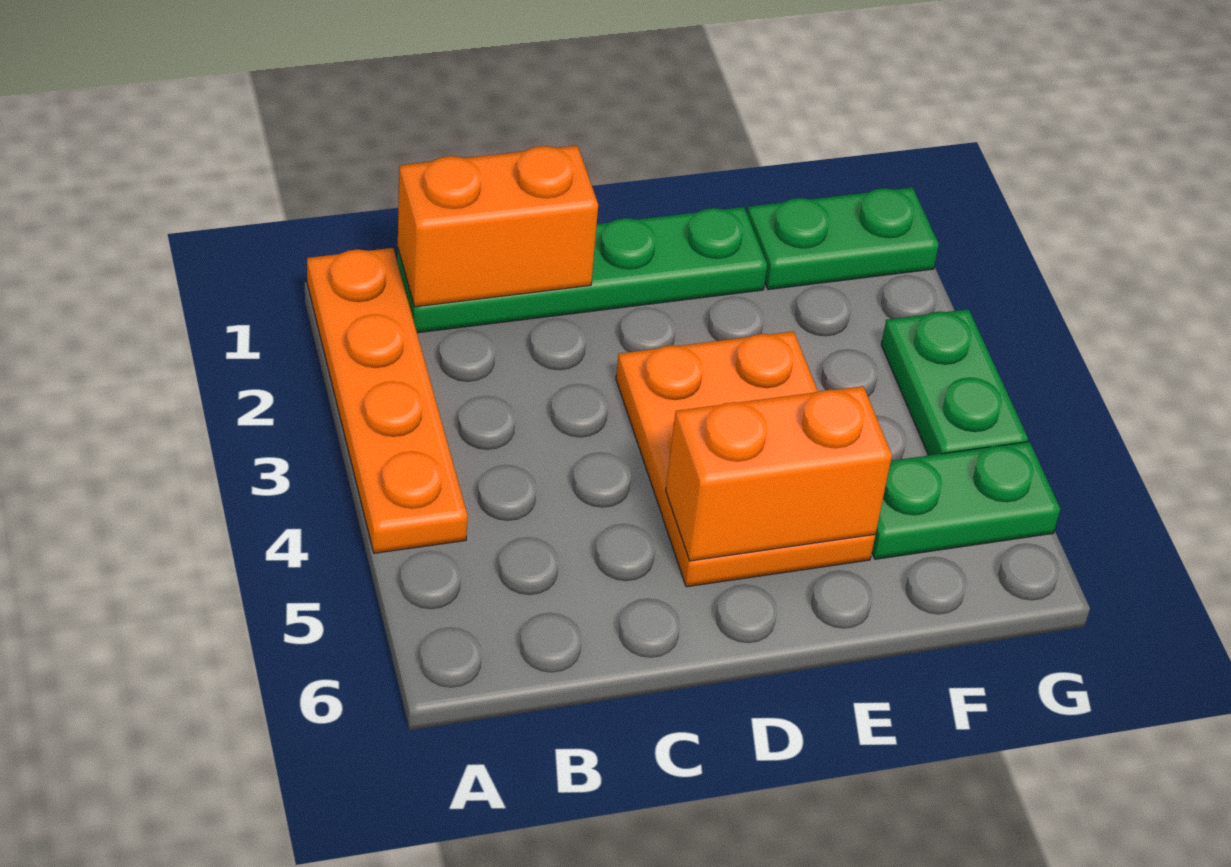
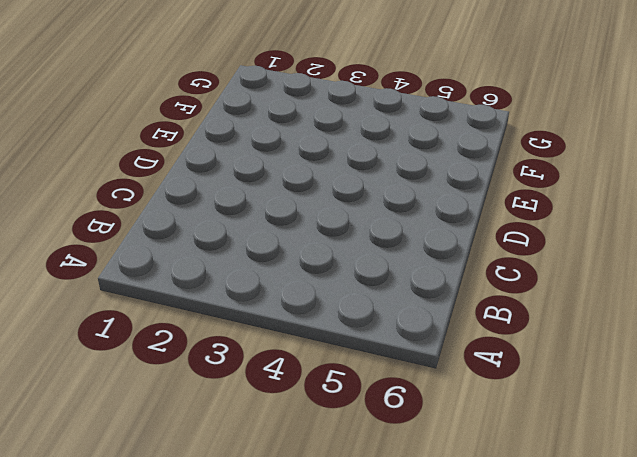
none -> orange 1x4 plate [307,248,468,553]
none -> green 1x4 plate [397,207,767,333]

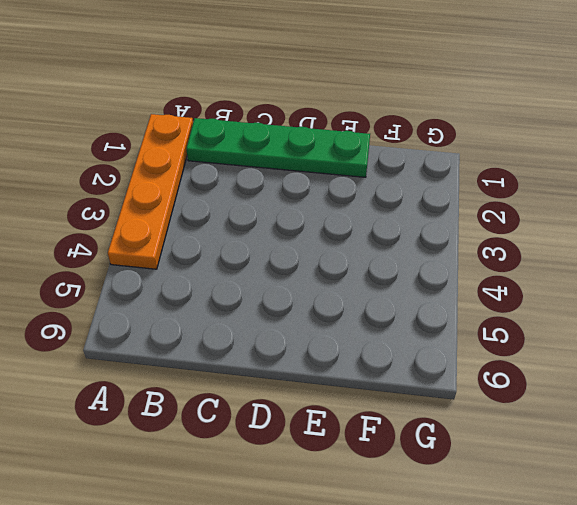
none -> orange 2x3 plate [616,331,875,587]
none -> green 1x2 plate [747,187,939,290]

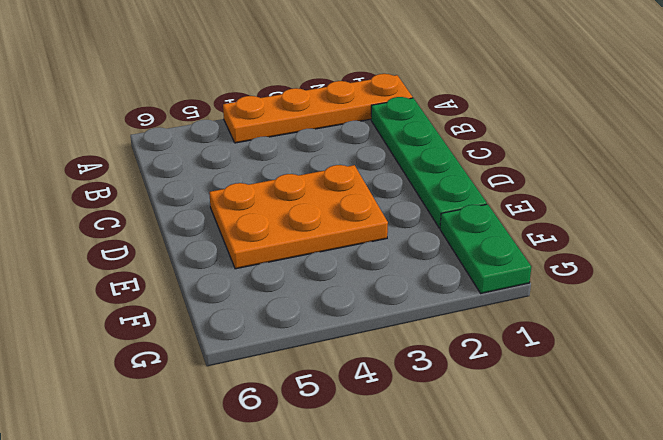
none -> green 1x2 plate [872,442,1060,559]
none -> green 1x2 plate [881,309,1028,455]

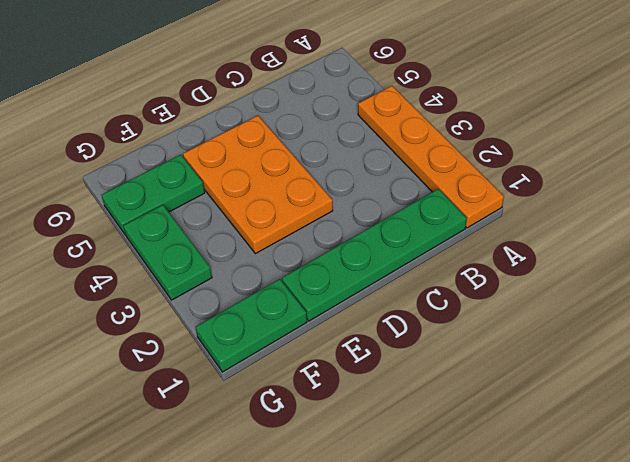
none -> orange 1x2 brick [398,146,598,307]
none -> orange 1x2 brick [666,386,892,561]

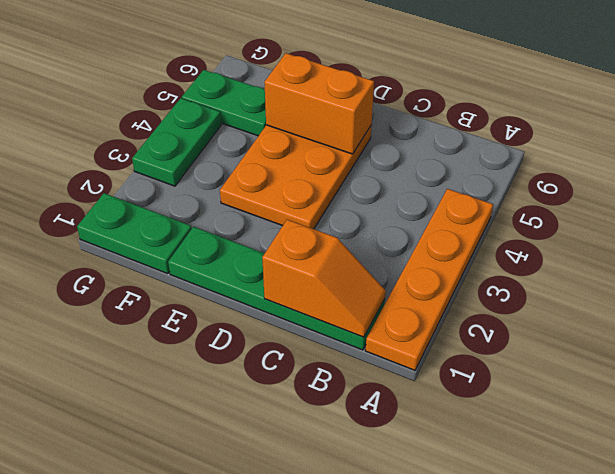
orange 1x2 slope [262,220,386,337] -> orange 1x2 brick [398,146,598,307]

